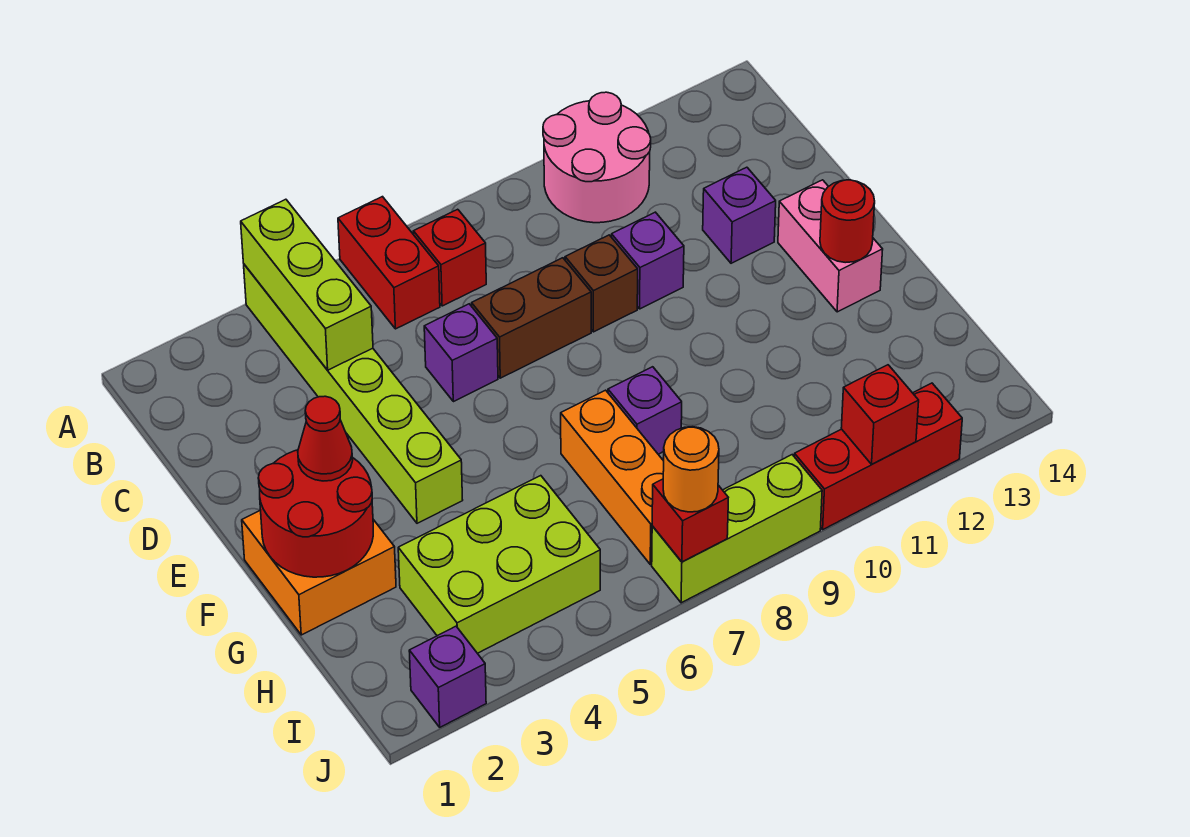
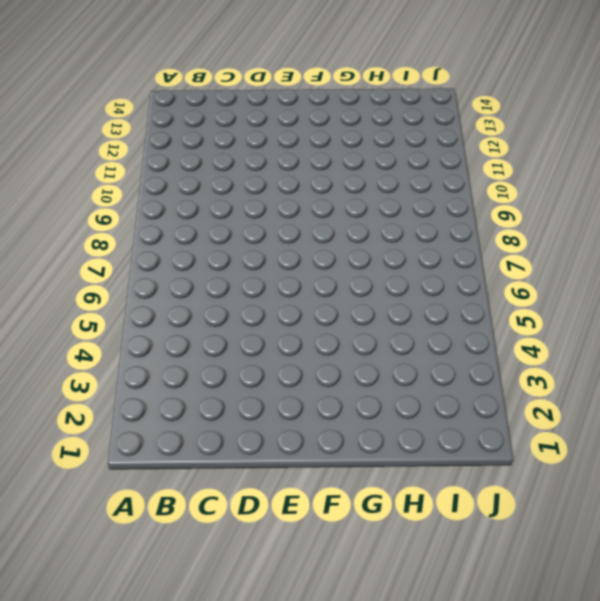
none -> lime 1x6 brick [244,265,463,523]
none -> red 1x2 brick [338,197,440,329]
none -> pink 2x2 round brick [543,92,651,223]

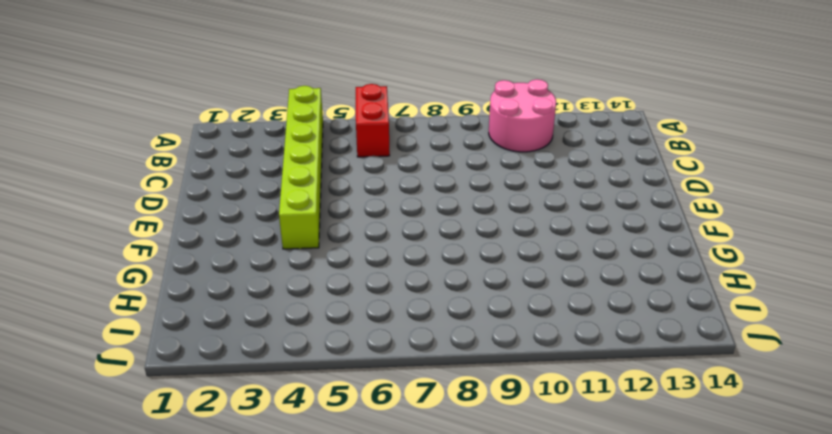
none -> red 1x1 brick [413,209,486,306]
none -> purple 1x1 brick [424,304,498,402]
none -> brown 1x2 brick [472,258,591,378]

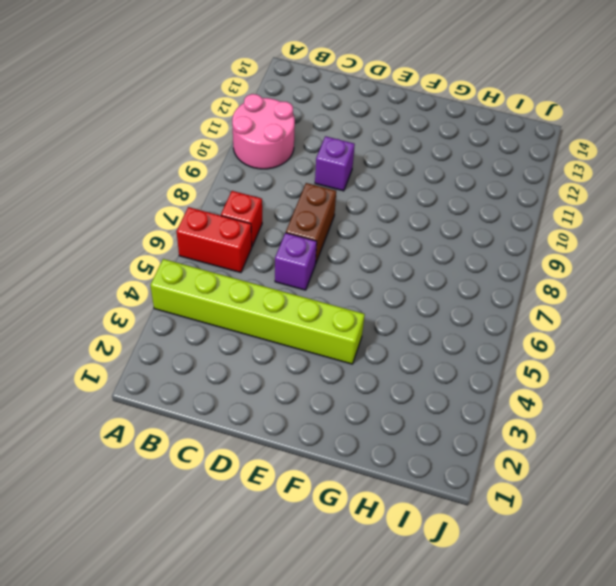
none -> brown 1x1 brick [565,235,638,332]
none -> purple 1x1 brick [703,167,776,263]
none -> pink 1x2 brick [778,180,883,312]

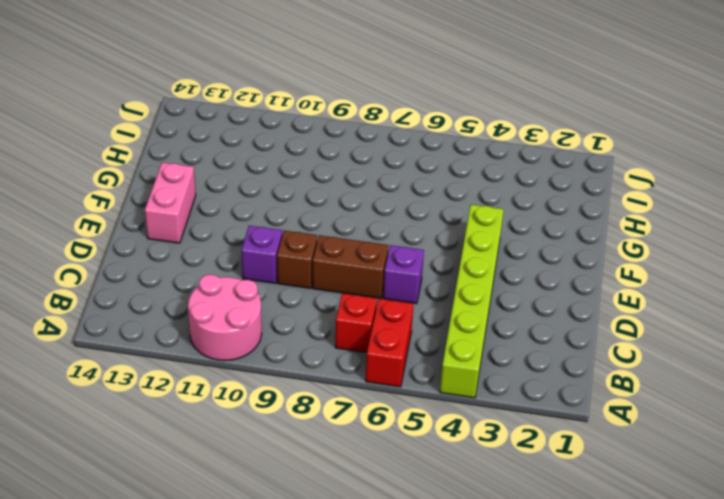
none -> purple 1x1 brick [703,167,776,263]
none -> orange 2x2 brick [242,510,396,635]
none -> orange 1x3 brick [561,390,664,564]

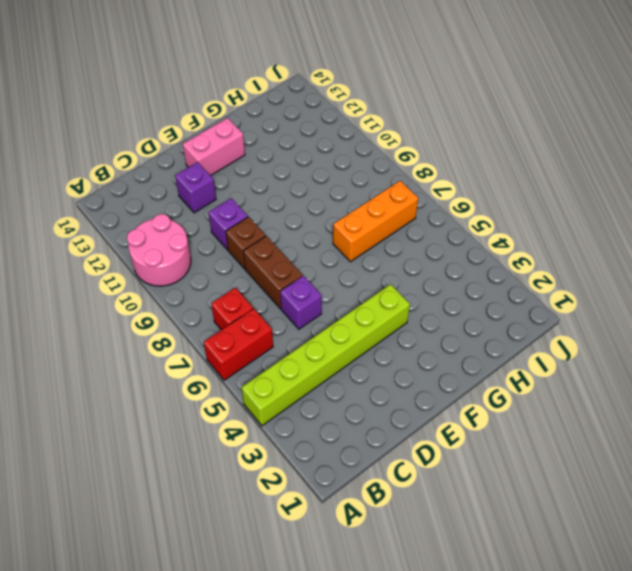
none -> orange 2x2 brick [242,510,396,635]
none -> purple 1x1 brick [608,367,682,454]
none -> lime 2x3 brick [398,476,600,653]

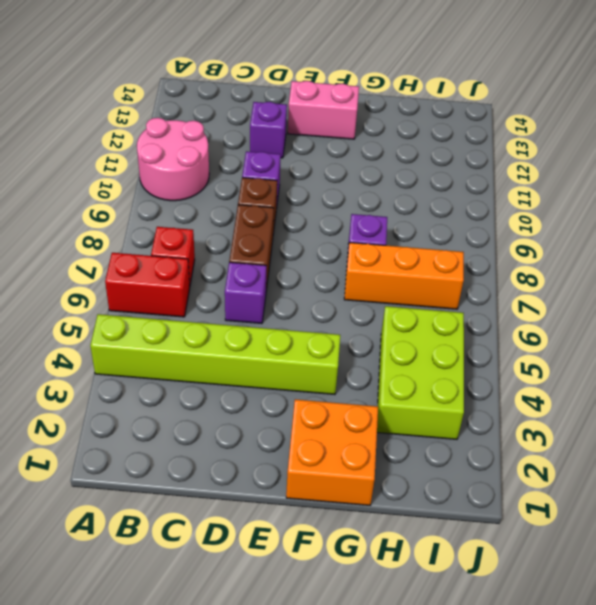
none -> purple 1x1 brick [409,626,486,727]
none -> lime 1x3 brick [652,455,822,603]
none -> red 1x3 brick [794,383,962,529]

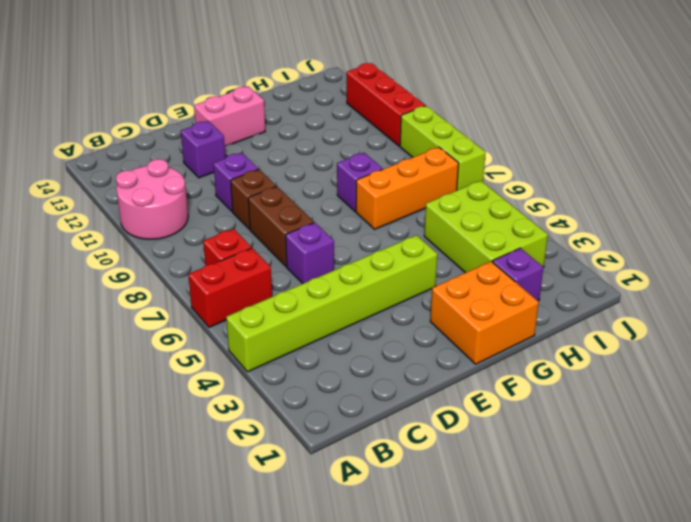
purple 1x1 brick [493,248,543,301] -> purple 1x1 brick moved to [409,626,486,727]
none -> lime 1x3 brick [241,199,373,370]
none -> red 2x2 round brick [258,450,373,577]
none -> red 1x1 round brick [820,180,875,263]

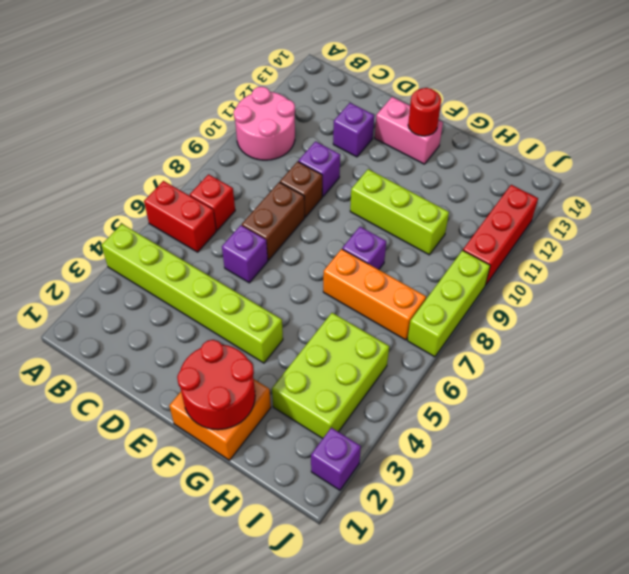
lime 1x3 brick [350,169,449,255] -> lime 1x3 brick moved to [241,199,373,370]
none -> red 1x1 brick [652,479,728,562]
none -> red 1x1 brick [841,365,919,464]
none -> red 1x1 cone [298,396,353,481]

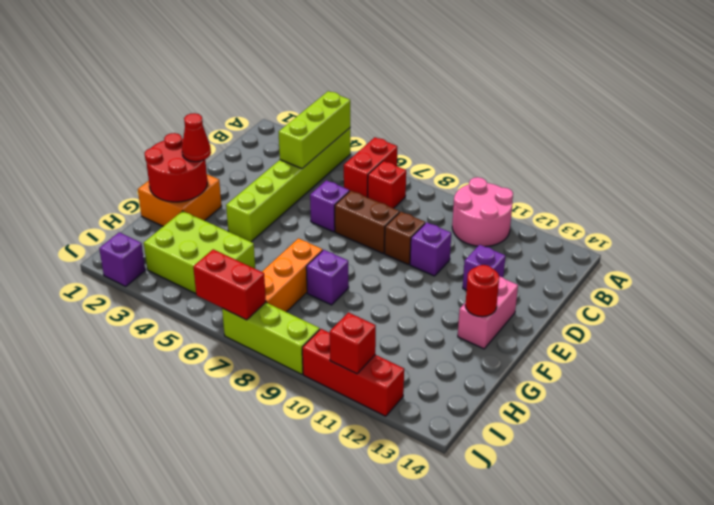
red 1x2 brick [193,249,266,320] -> red 1x1 brick [652,479,728,562]
none -> orange 1x1 round brick [663,427,719,512]

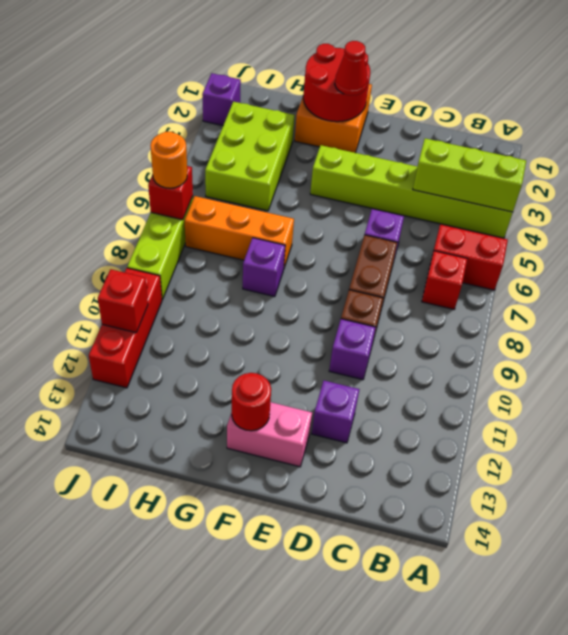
none -> pink 2x2 round brick [543,92,651,223]

